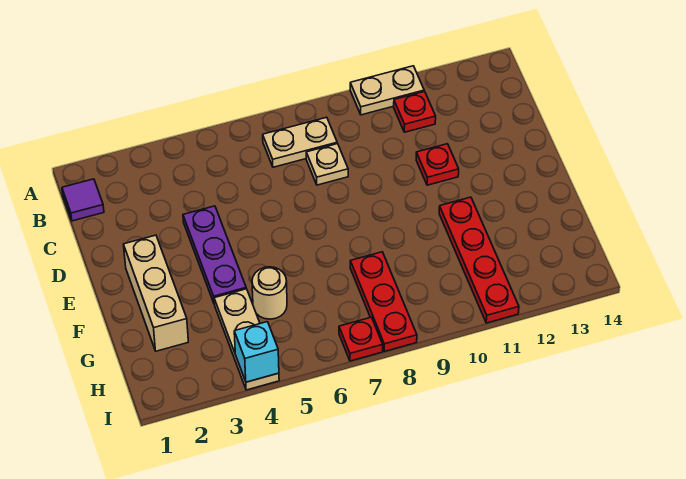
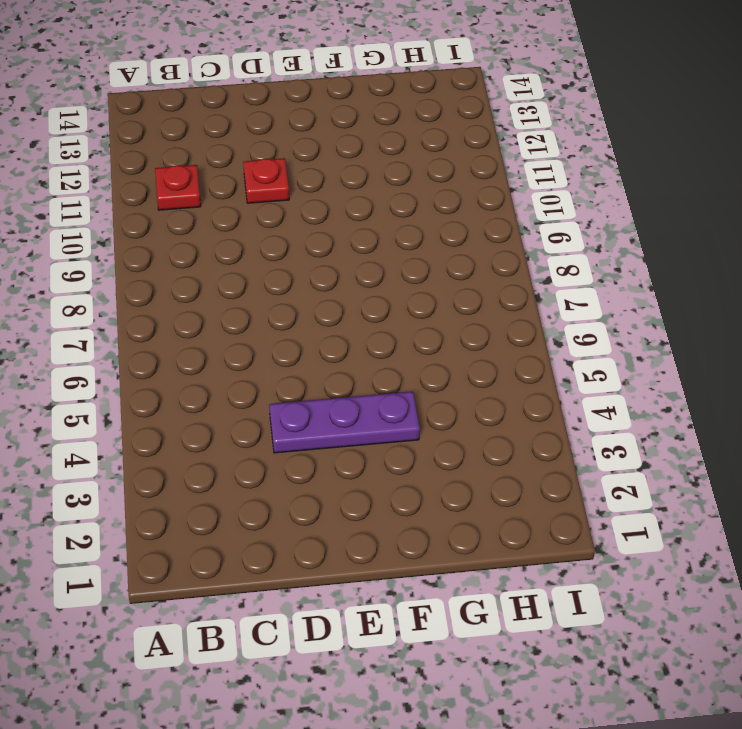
none -> tan 1x2 plate [350,66,424,115]
none -> purple 1x1 tile [62,179,104,221]
none -> tan 1x2 plate [263,117,337,167]

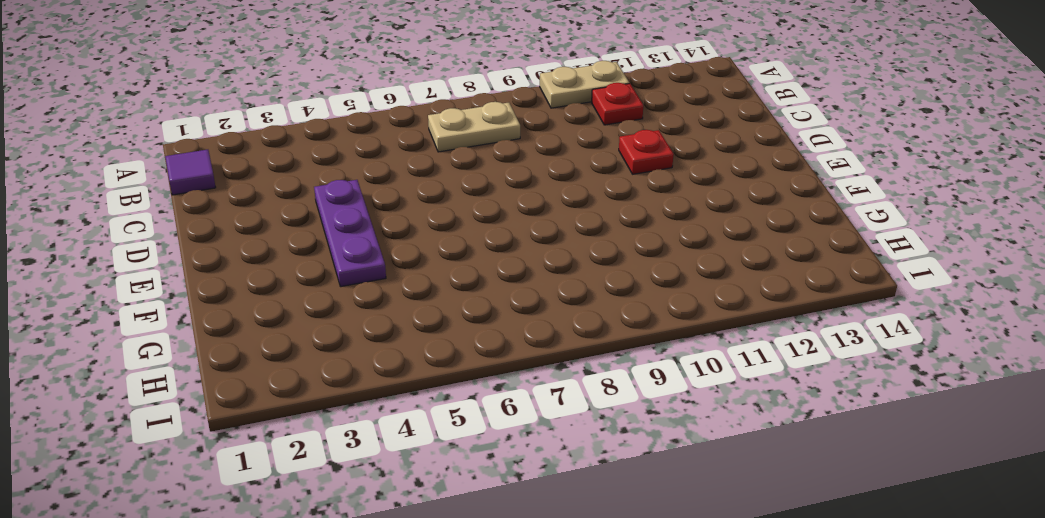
none -> tan 1x1 plate [306,144,348,185]
none -> tan 1x3 brick [124,235,188,351]
none -> red 1x4 plate [439,197,519,323]

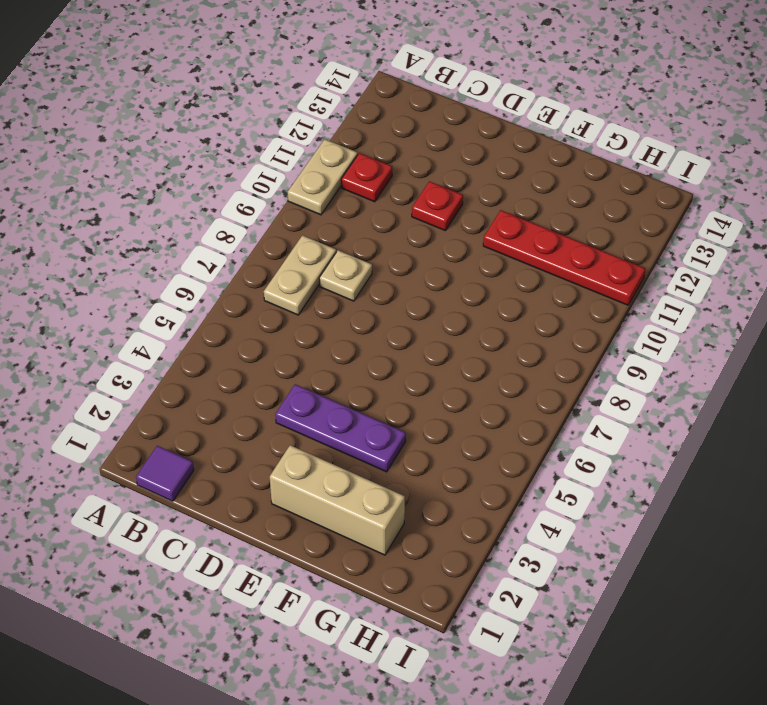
none -> tan 1x3 plate [214,289,279,390]
none -> tan 1x1 round brick [252,267,287,319]
none -> red 1x3 plate [350,252,417,351]

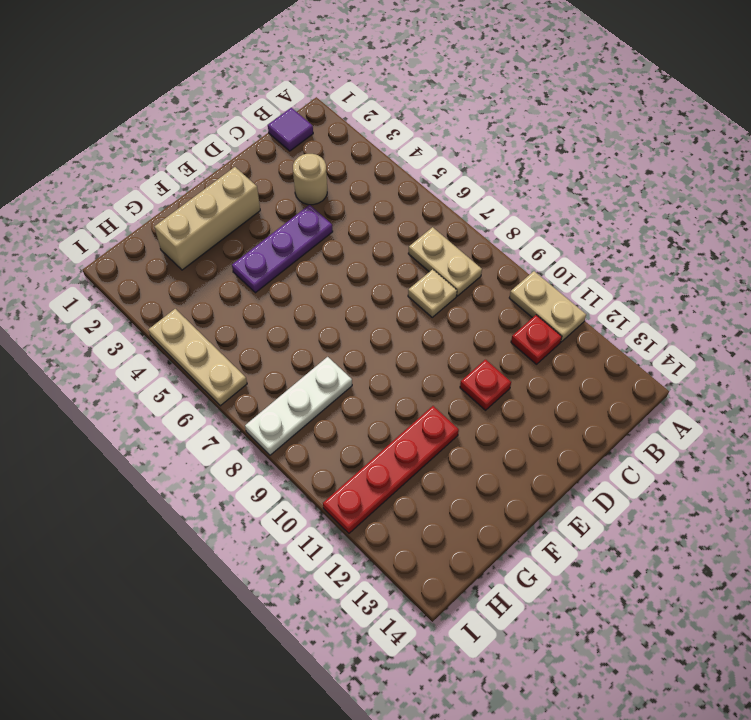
tan 1x1 round brick [293,154,327,205] -> tan 1x1 round brick moved to [252,267,287,319]
white 1x3 plate [245,357,352,455] -> red 1x3 plate [350,252,417,351]
tan 1x3 plate [148,309,247,406] -> tan 1x3 plate turned to [214,289,279,390]
none -> red 1x1 plate [339,317,383,361]
none -> cyan 1x1 brick [234,322,279,382]

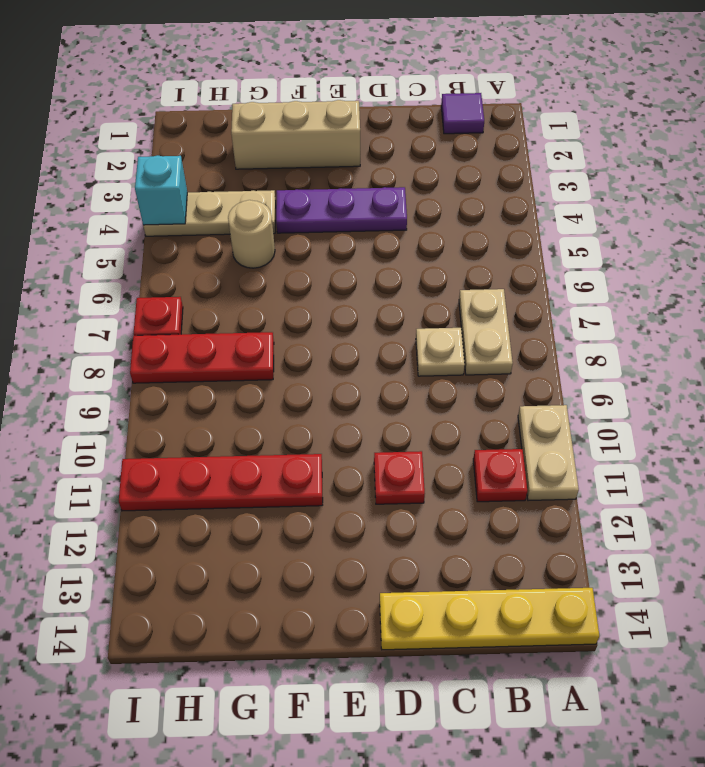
yellow 1x4 plate [380,588,599,650] -> none

